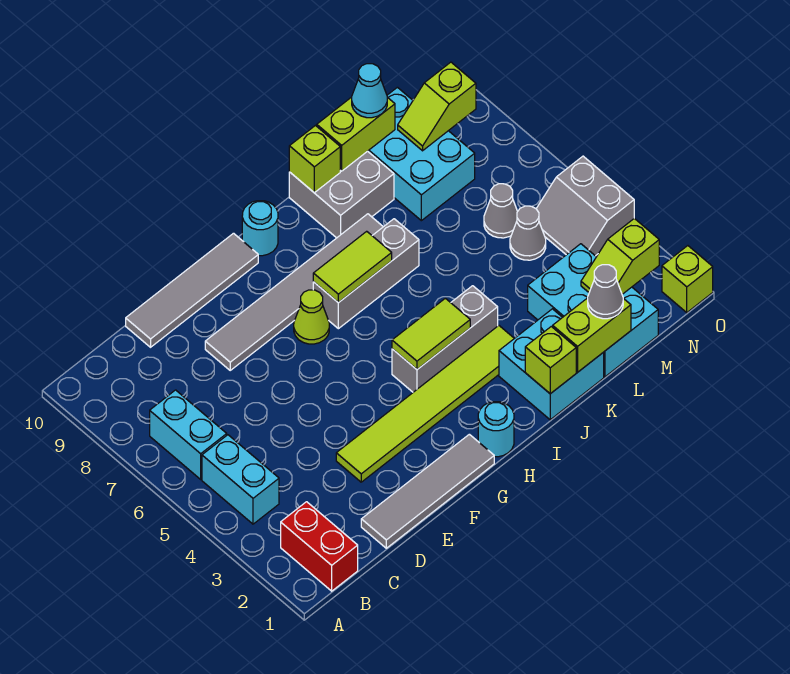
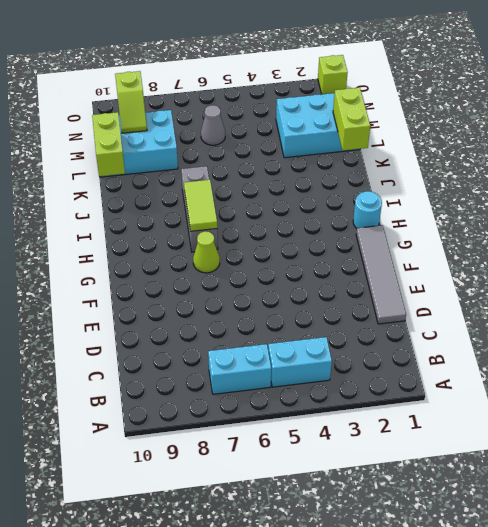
none -> red 1x2 brick [281,502,358,591]
none -> grey 1x4 tile [126,233,258,347]
none -> lime 1x6 tile [336,326,514,482]
none -> grey 1x6 tile [205,214,383,370]

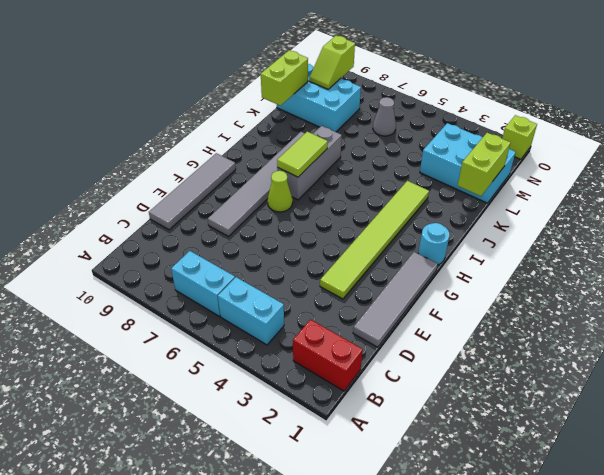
none -> grey 1x3 brick [392,286,498,392]
none -> cyan 1x1 round brick [242,201,278,256]
none -> cyan 2x2 brick [499,309,604,420]
none -> grey 2x2 brick [289,151,394,238]

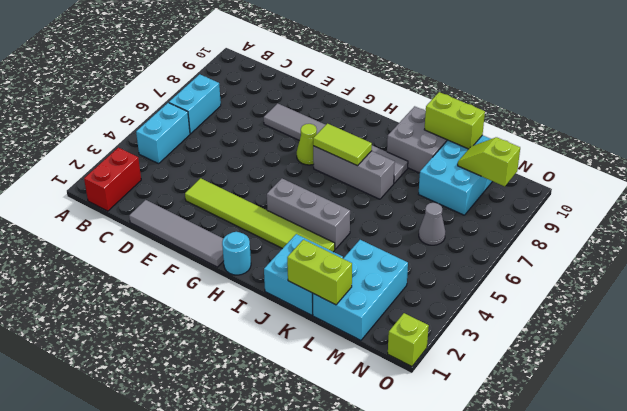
none -> grey 1x4 tile [126,233,258,347]
none -> cyan 1x1 round brick [242,201,278,256]
none -> grey 1x1 cone [510,206,546,260]
none -> grey 2x2 slope [536,156,634,256]

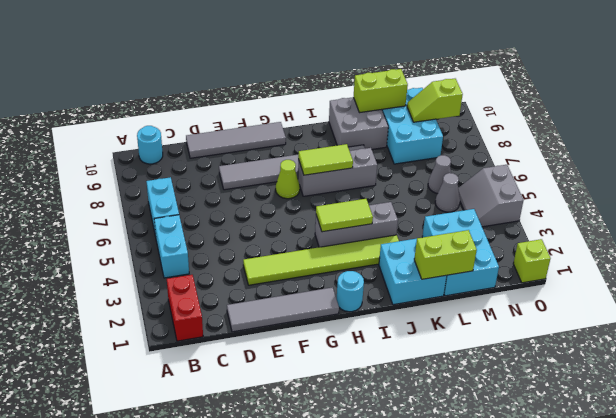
cyan 1x1 round brick [137,126,163,164] -> cyan 1x1 round brick moved to [242,201,278,256]
none -> lime 1x1 brick [525,327,576,394]
none -> lime 1x1 brick [289,126,340,193]
none -> lime 1x2 slope [581,218,659,294]
none -> grey 1x1 cone [588,265,623,319]

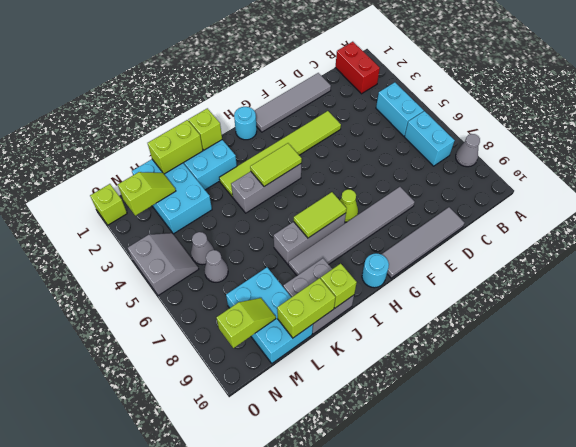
grey 1x1 cone [456,134,480,167] -> grey 1x1 cone moved to [588,265,623,319]
none -> cyan 1x1 cone [352,64,387,118]

